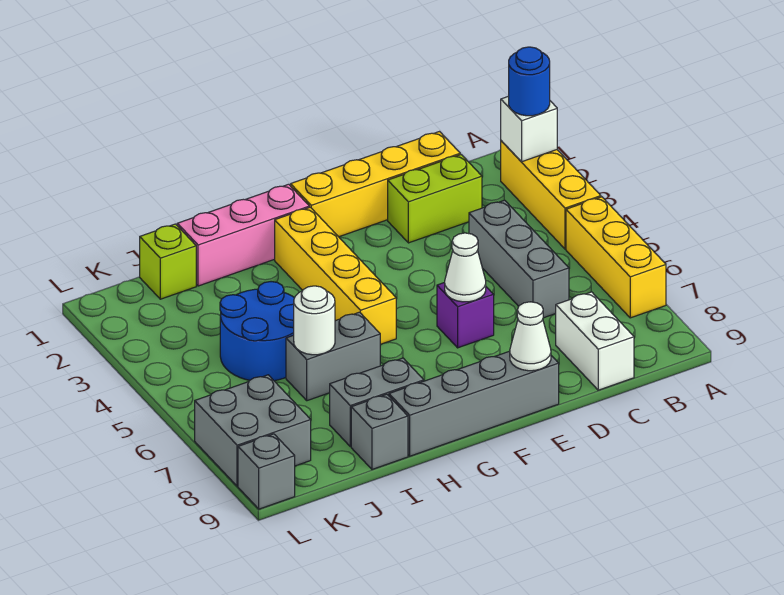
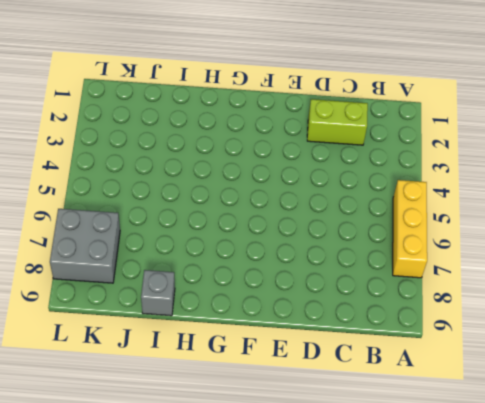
none -> yellow 1x3 brick [501,141,601,249]
none -> yellow 1x4 brick [291,132,460,237]
none -> grey 1x3 brick [469,200,569,318]

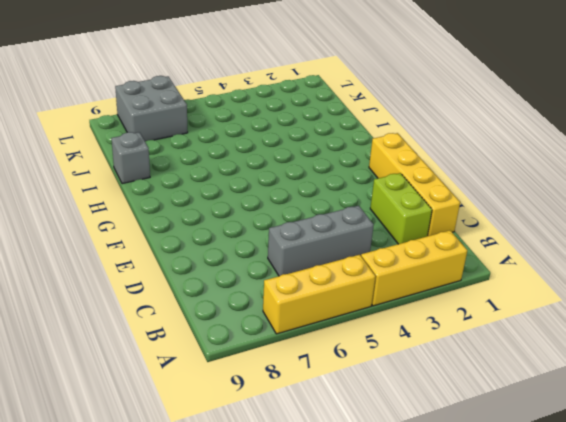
none -> white 1x2 brick [556,292,634,390]
none -> purple 1x1 brick [437,282,494,348]
none -> grey 1x4 brick [389,351,559,456]

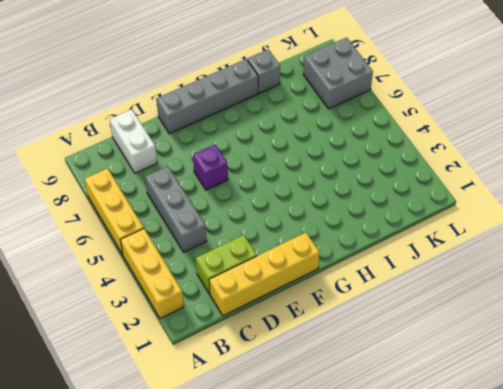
none -> pink 1x3 brick [177,184,309,286]
none -> yellow 1x4 brick [275,207,396,344]
none -> grey 1x2 brick [286,312,380,401]

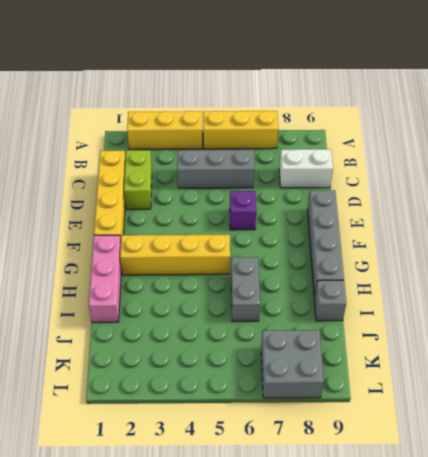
none -> grey 1x2 brick [330,358,424,447]
none -> blue 2x2 round brick [220,282,294,381]
none -> lime 1x1 brick [140,224,196,299]

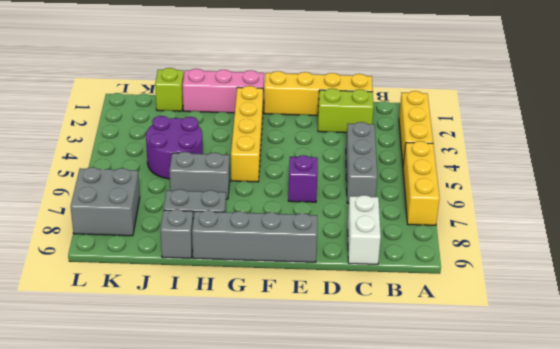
purple 2x2 round brick [146,116,203,179] -> blue 2x2 round brick [220,282,294,381]
none -> grey 1x1 brick [238,434,295,509]
none -> white 1x1 brick [501,96,557,162]
none -> white 1x1 cone [445,233,486,302]

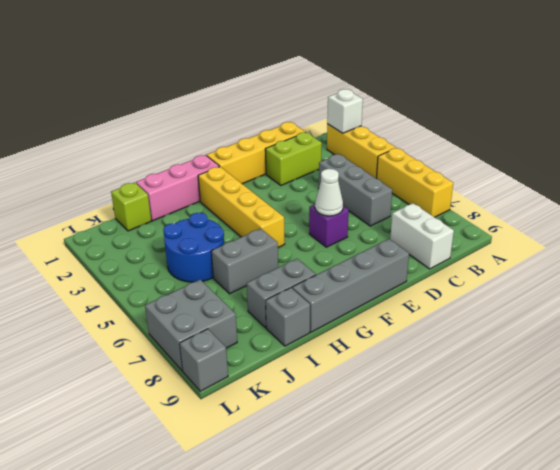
none -> white 1x1 cone [510,302,551,371]
none -> white 1x1 round brick [294,286,335,355]
none -> blue 1x1 round brick [509,47,550,116]

